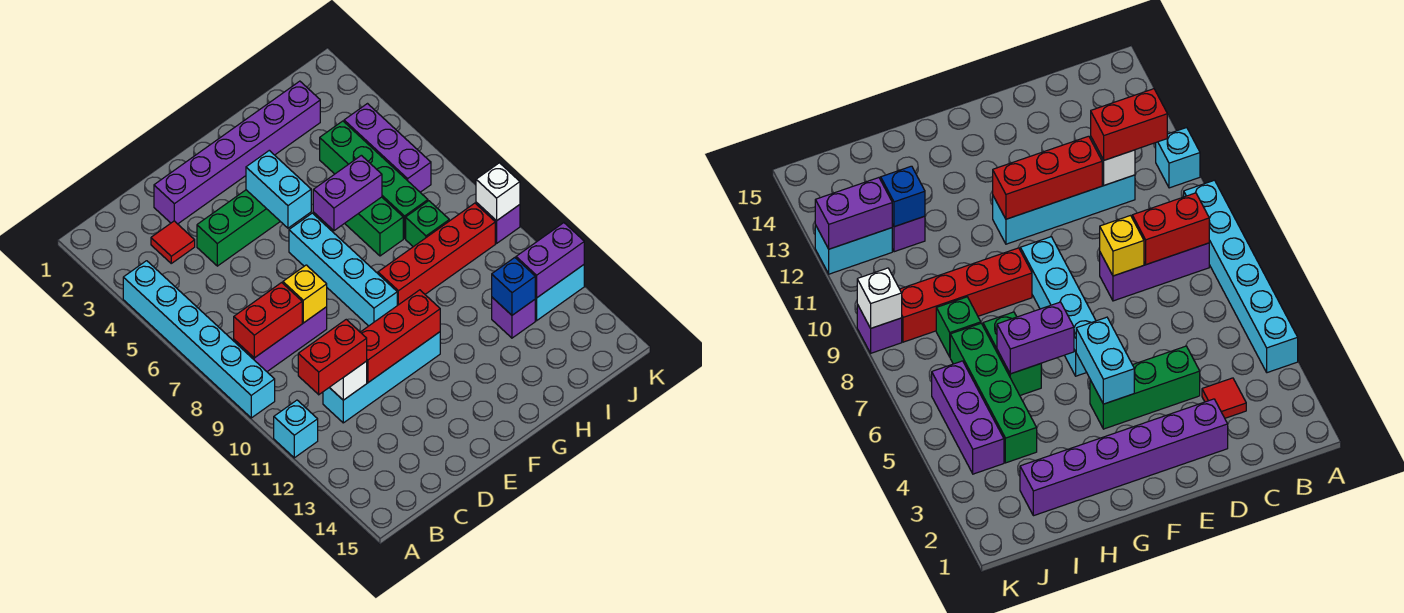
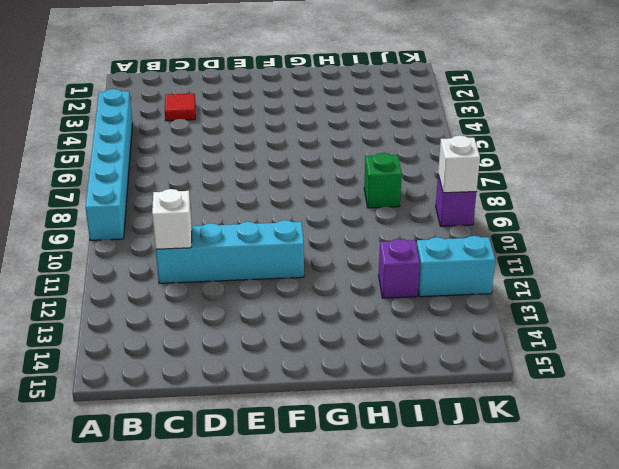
none -> cyan 1x1 brick [274,400,318,458]
none -> purple 1x3 brick [234,307,327,371]
none -> purple 1x6 brick [154,81,320,224]

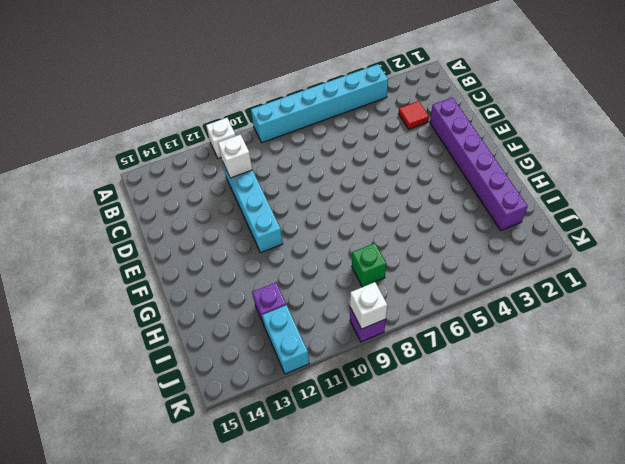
white 1x1 brick [206,118,236,158] -> cyan 1x1 brick [274,400,318,458]
none -> purple 1x3 brick [234,307,327,371]
none -> green 1x3 brick [197,190,280,266]
none -> cyan 1x4 brick [289,213,397,326]

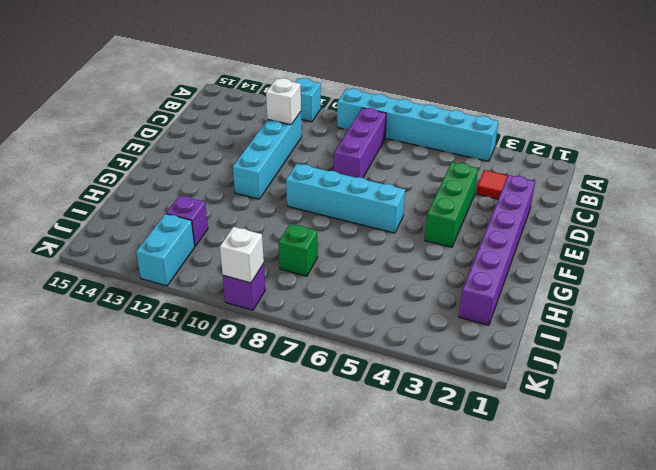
none -> red 1x4 brick [378,203,495,306]
none -> green 1x2 brick [345,197,403,256]
none -> green 1x4 brick [320,121,428,238]

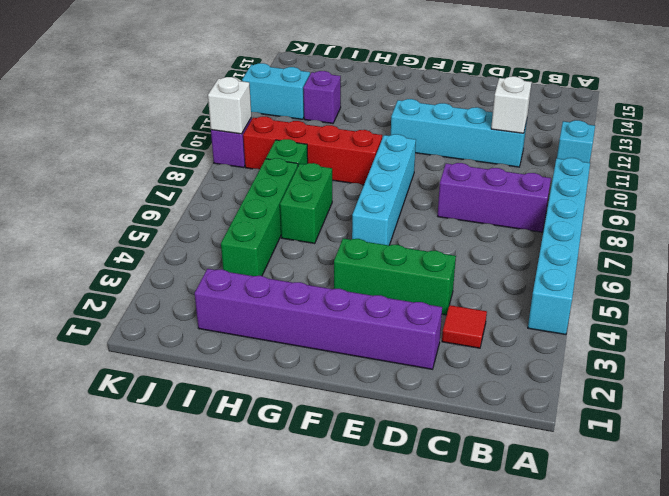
none -> purple 1x3 brick [344,104,431,192]
none -> red 1x2 brick [234,283,302,358]
none -> yellow 1x1 brick [283,265,327,323]

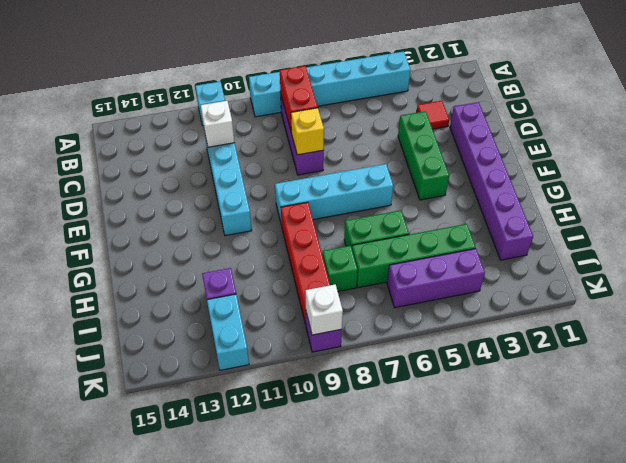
none -> red 1x3 brick [361,290,440,383]
none -> cyan 1x2 brick [246,150,311,228]
none -> purple 1x2 brick [313,155,382,231]

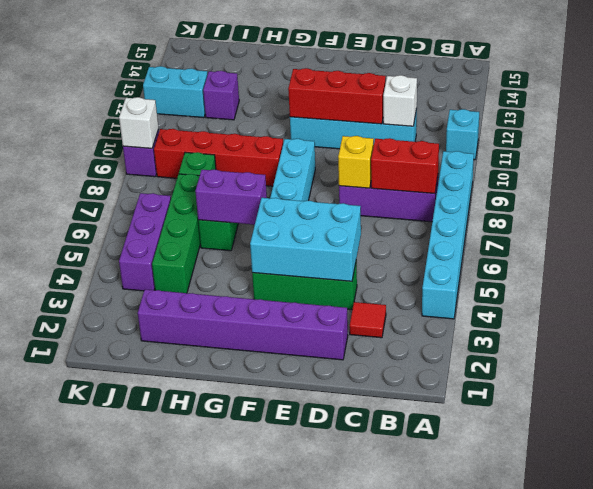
cyan 2x3 brick [250,198,361,281] -> cyan 1x2 brick [246,150,311,228]
none -> blue 1x1 brick [492,258,535,315]
none -> purple 1x2 brick [516,223,584,298]
none -> red 1x2 brick [298,320,367,395]

